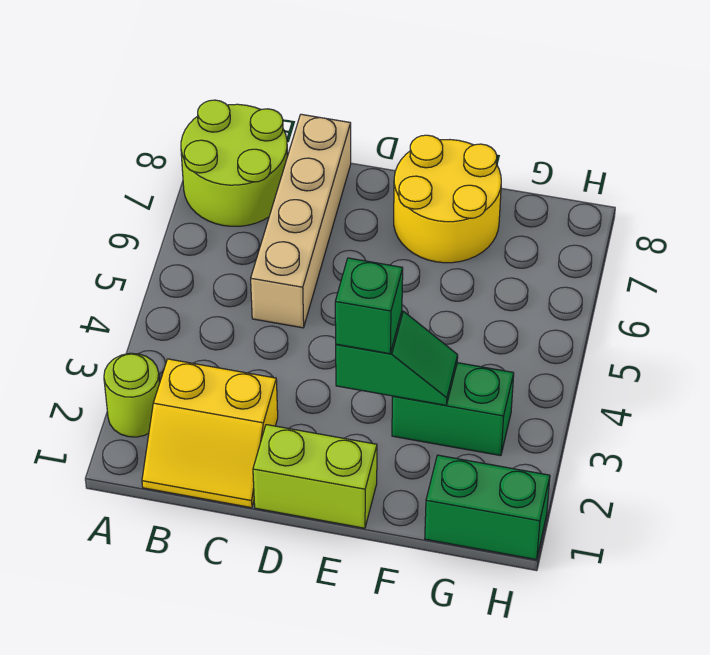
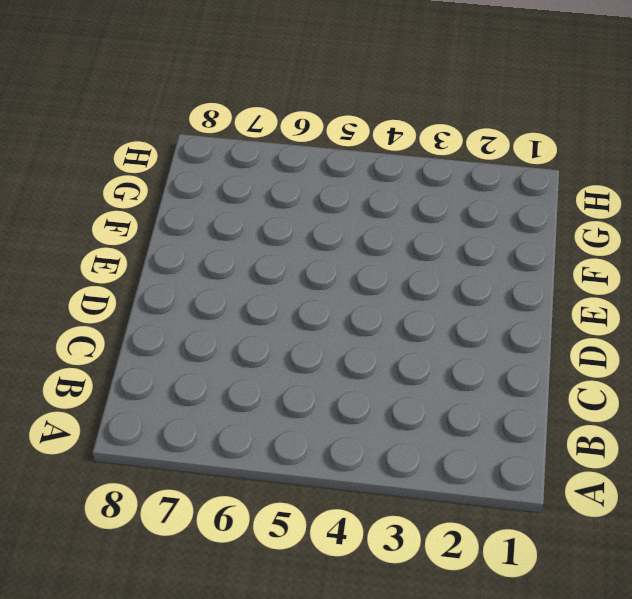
none -> lime 1x1 round brick [104,353,160,437]
none -> lime 2x2 round brick [181,100,287,226]

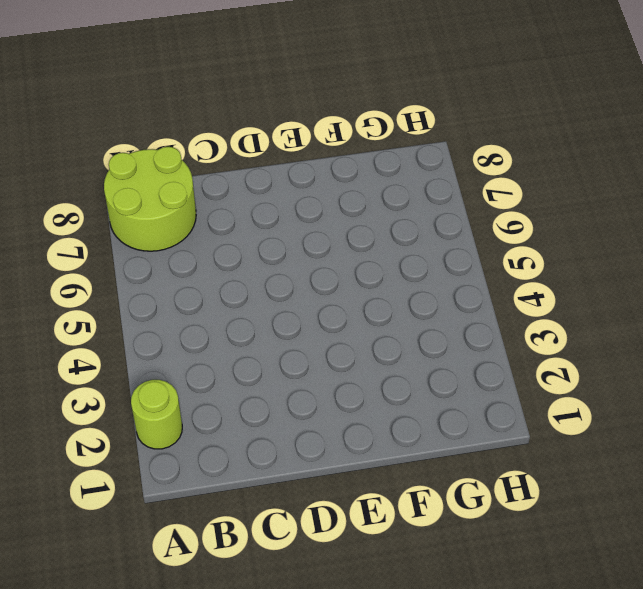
none -> yellow 2x2 slope [142,359,278,508]
none -> tan 1x4 brick [251,114,351,328]

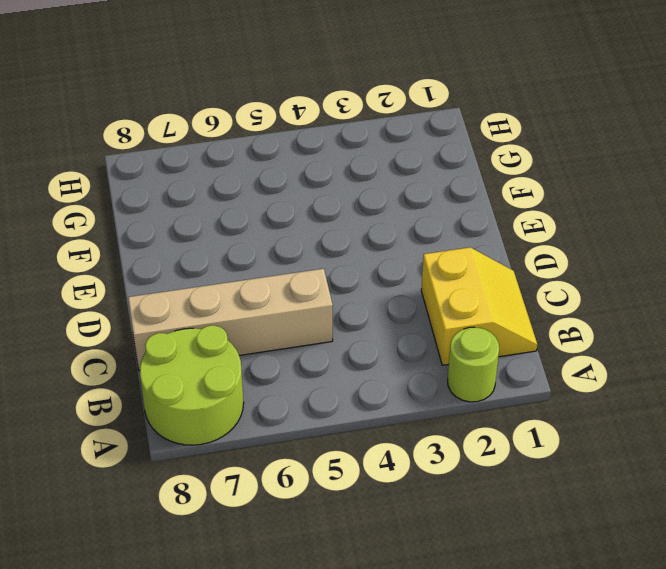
none -> lime 1x2 brick [253,425,377,528]
none -> yellow 2x2 round brick [394,135,501,263]

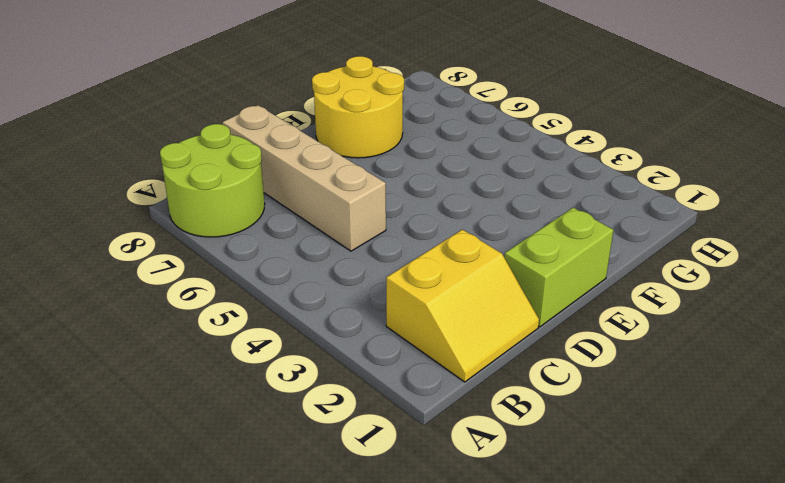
none -> lime 1x1 round brick [104,353,160,437]
none -> green 1x2 brick [392,363,514,456]

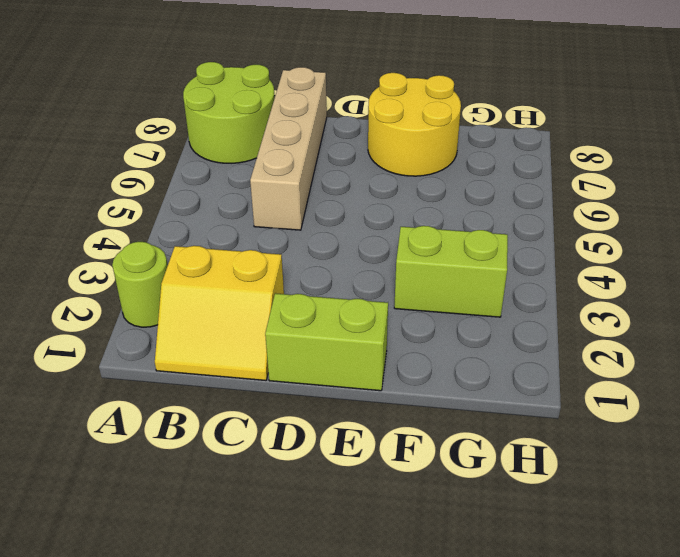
lime 1x2 brick [394,226,508,317] -> green 1x2 brick [392,363,514,456]
none -> green 1x2 brick [425,455,550,560]
none -> green 1x2 slope [336,311,458,405]

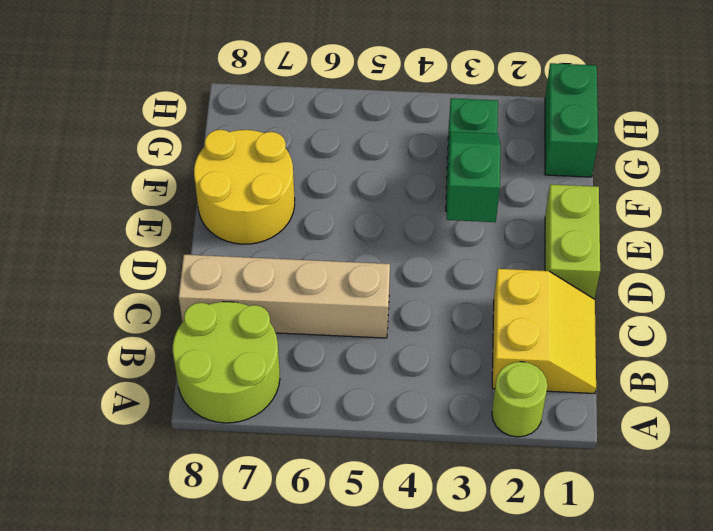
none -> green 1x1 brick [335,258,403,354]

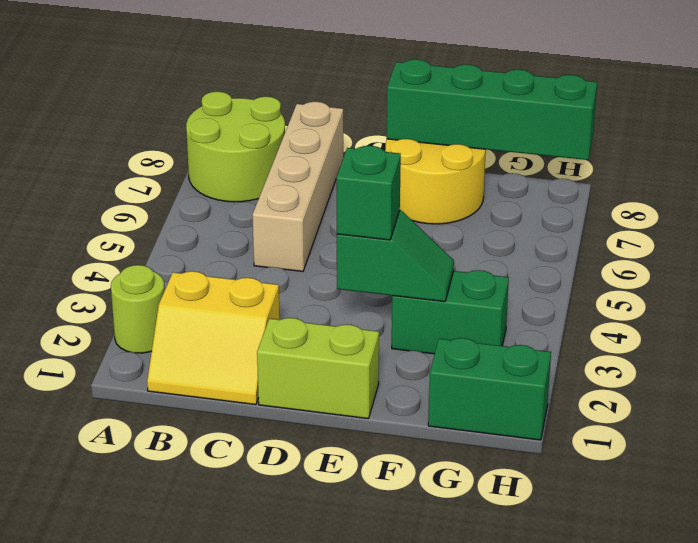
green 1x4 brick [387,59,597,160] -> none

